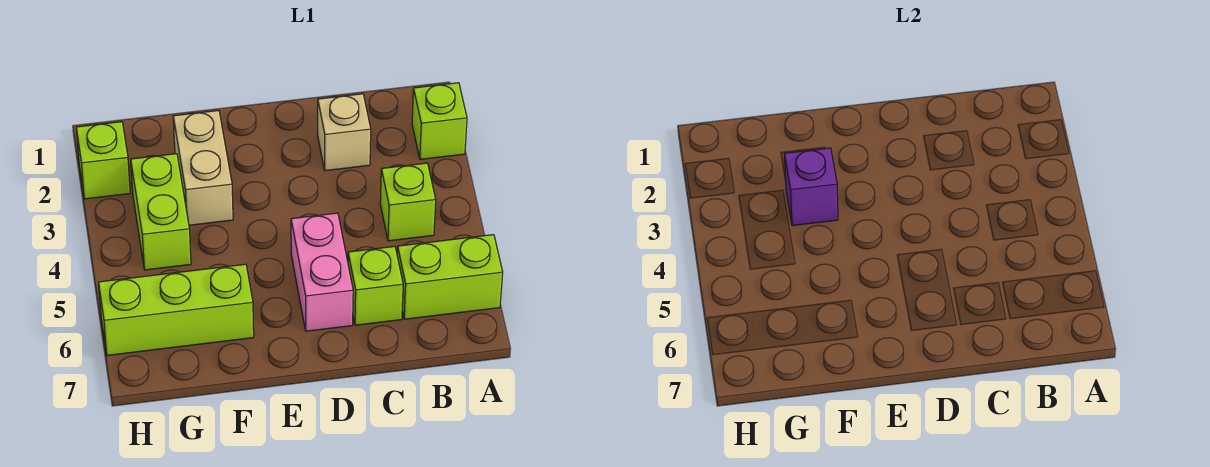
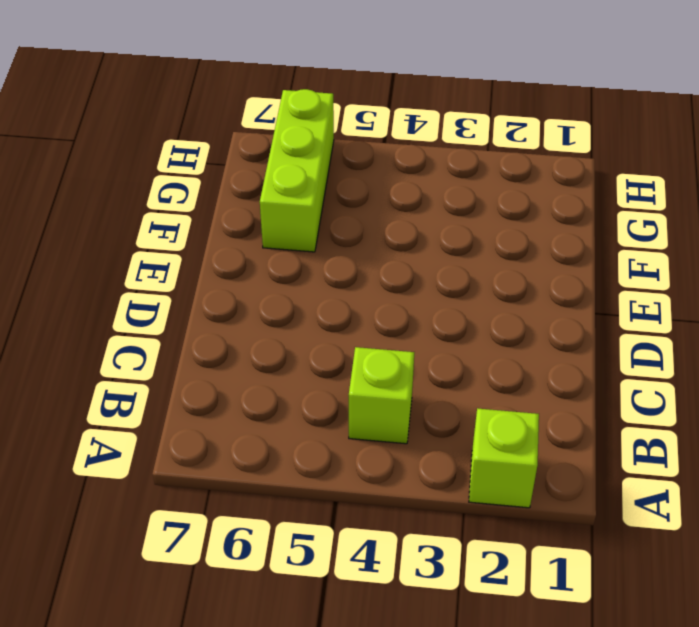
none -> lime 1x2 brick [397,235,503,319]
none -> tan 1x1 brick [318,94,371,171]

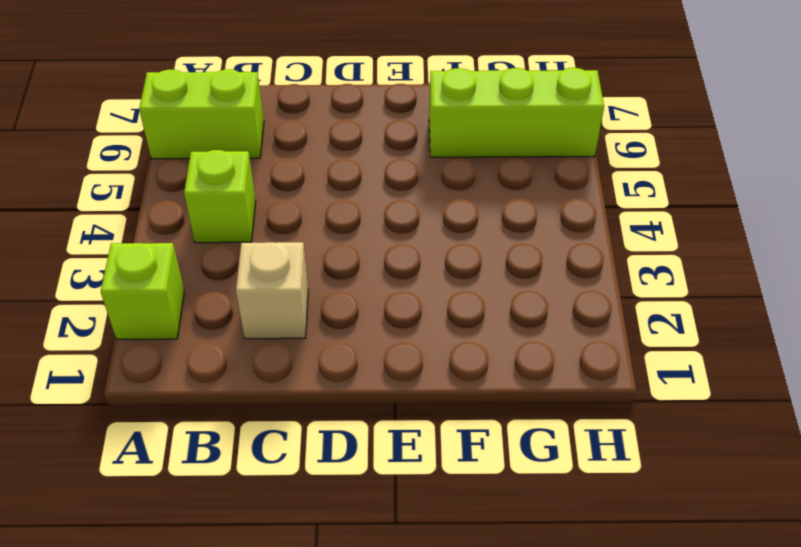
none -> lime 1x1 brick [348,246,403,325]
none -> pink 1x2 brick [291,213,353,331]

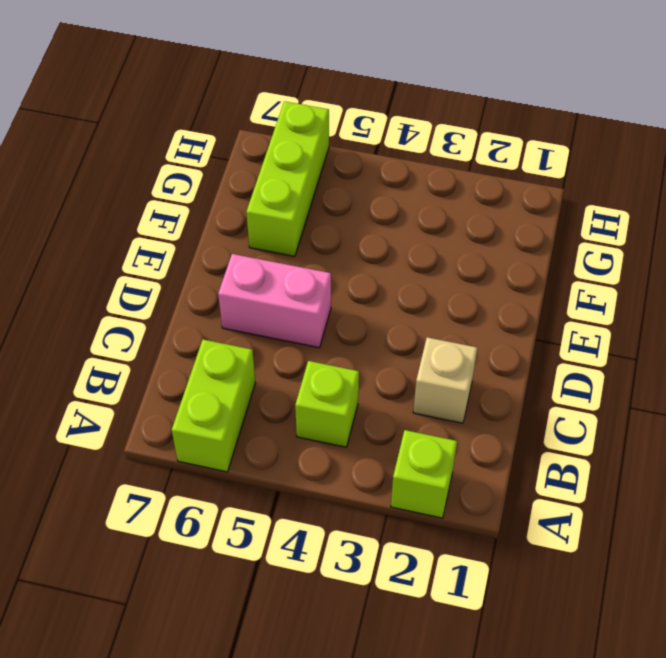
none -> lime 1x1 brick [348,246,403,325]
none -> tan 1x2 brick [173,111,233,225]

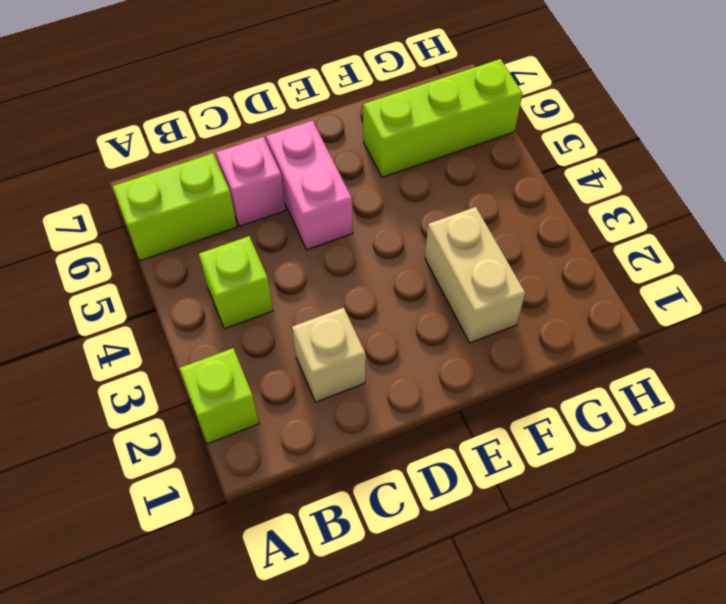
pink 1x1 brick [216,137,285,226] -> lime 1x1 brick [348,246,403,325]
none -> lime 1x2 brick [131,154,191,270]
none -> lime 1x1 brick [76,122,130,199]

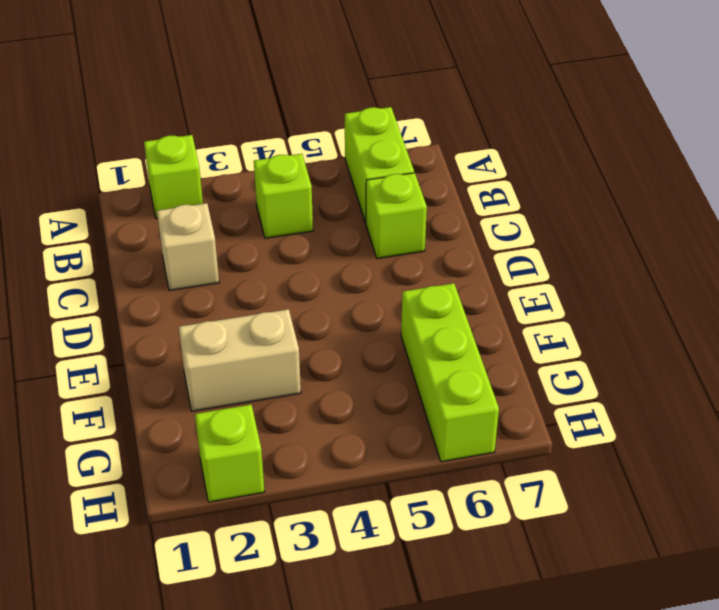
none -> pink 1x2 brick [291,213,353,331]
none -> lime 1x2 brick [131,154,191,270]

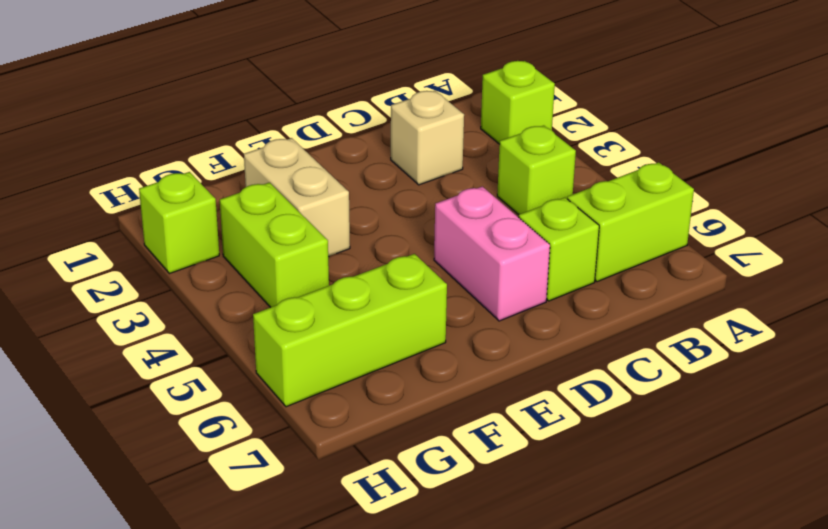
none -> purple 1x1 brick [785,148,838,226]

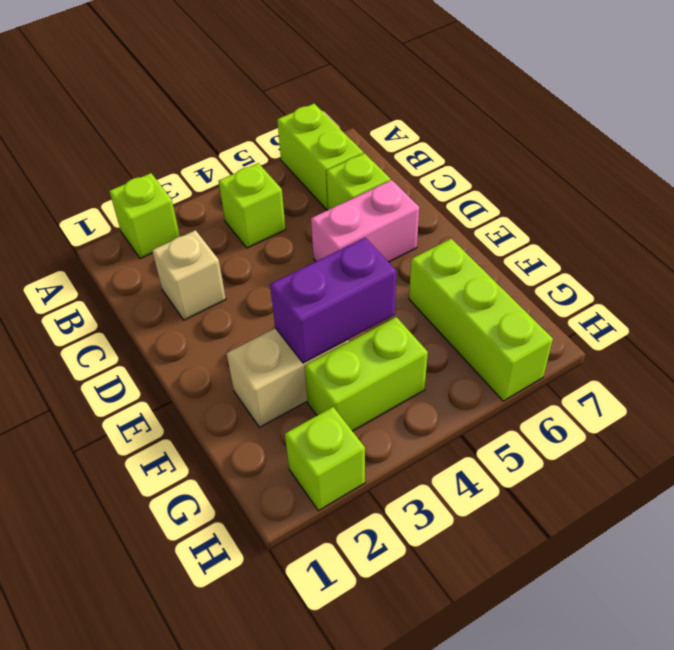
purple 1x2 brick [270,238,396,363] -> purple 1x1 brick [785,148,838,226]

